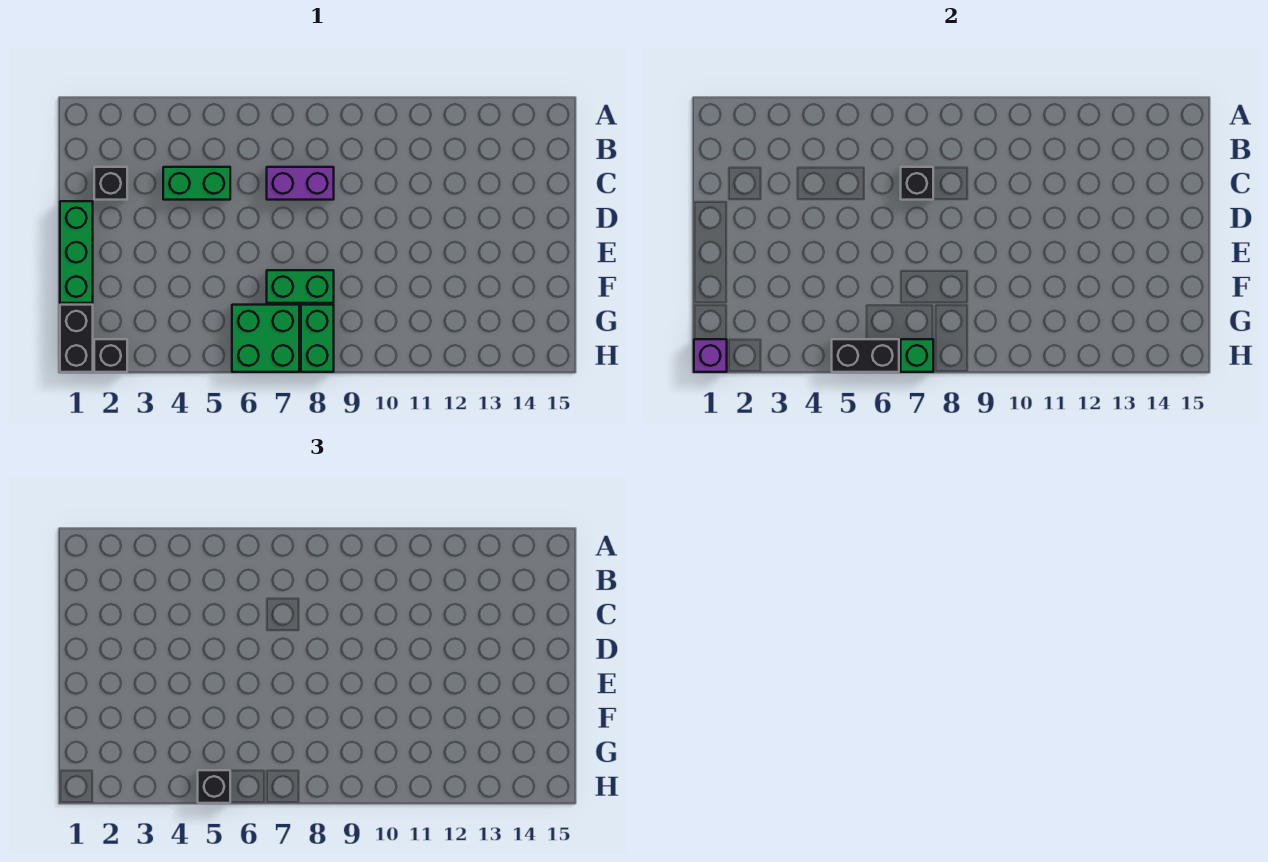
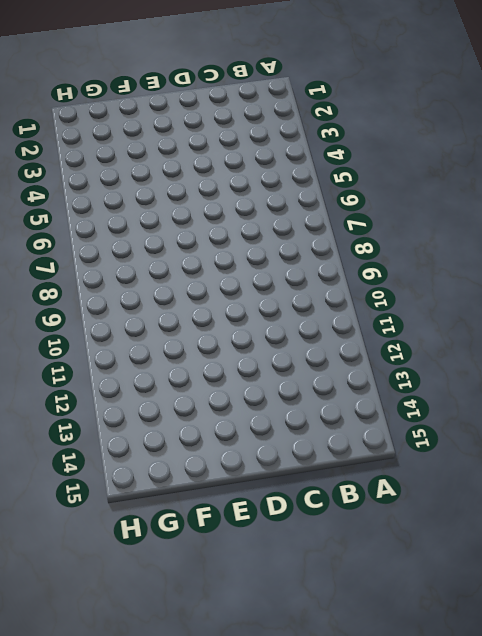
none -> black 1x1 brick [94,167,127,200]
none -> green 1x2 brick [163,167,230,200]
none -> purple 1x2 brick [267,167,334,200]

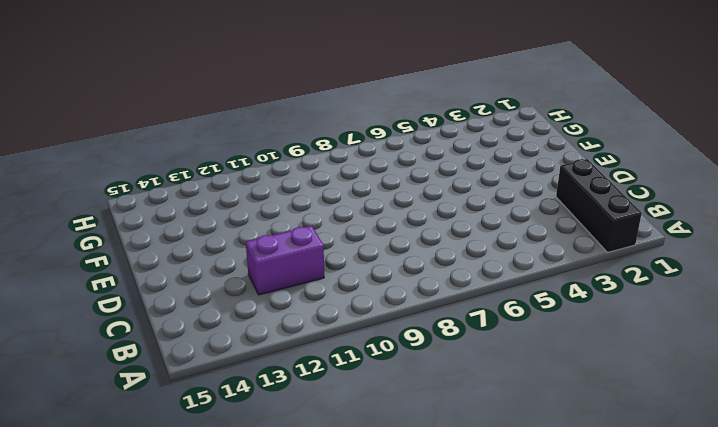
black 1x3 brick [556,159,642,252] -> black 1x1 brick [94,167,127,200]
purple 1x2 brick [246,226,324,295] -> purple 1x2 brick moved to [267,167,334,200]
none -> green 1x2 brick [163,167,230,200]
none -> green 1x3 brick [60,201,93,303]
none -> green 1x2 brick [267,270,334,303]

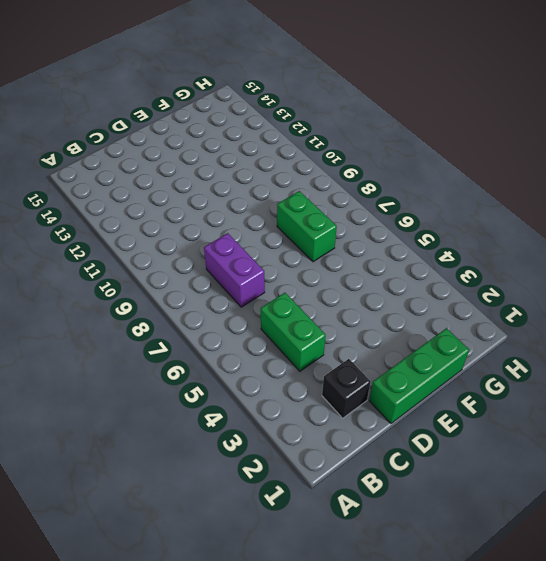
none -> black 1x2 brick [60,305,93,372]
none -> green 2x2 brick [232,305,299,372]
none -> green 1x2 brick [301,305,334,372]

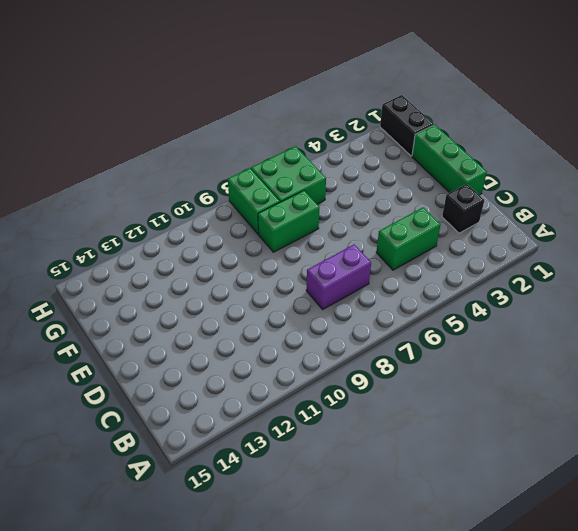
none -> black 1x1 brick [94,339,127,372]
none -> black 1x1 brick [901,167,933,200]
none -> purple 1x1 brick [694,339,727,372]

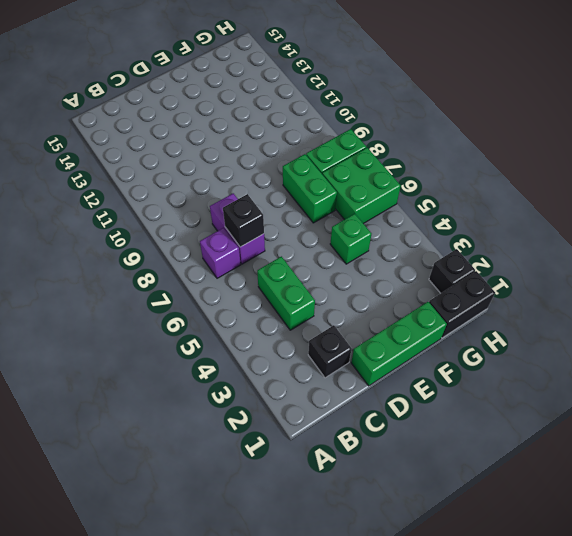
purple 1x1 brick [200,228,241,278] -> purple 1x1 brick moved to [694,339,727,372]
green 1x1 brick [330,214,371,264] -> green 1x1 brick moved to [901,339,933,372]
none -> black 1x2 brick [832,339,899,372]
none -> black 1x1 brick [198,770,230,803]

